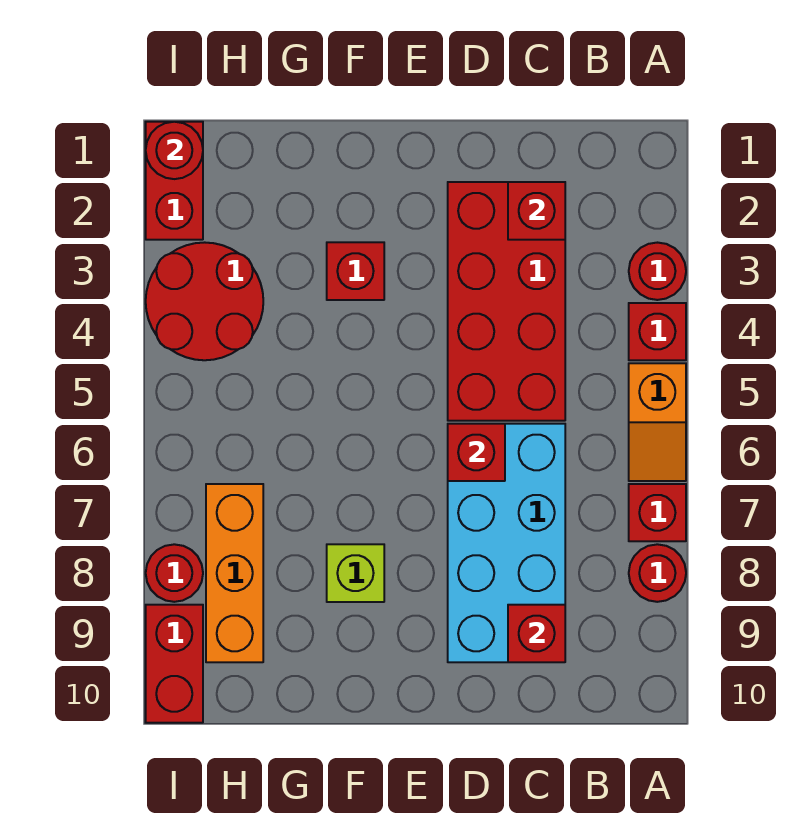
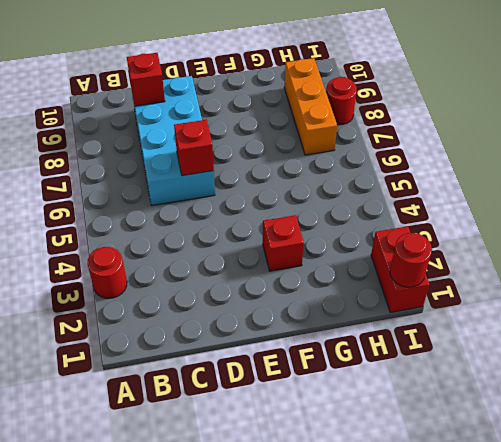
none -> red 1x1 brick [629,303,686,360]
none -> orange 1x2 slope [629,363,686,481]
none -> red 1x1 brick [629,484,686,541]

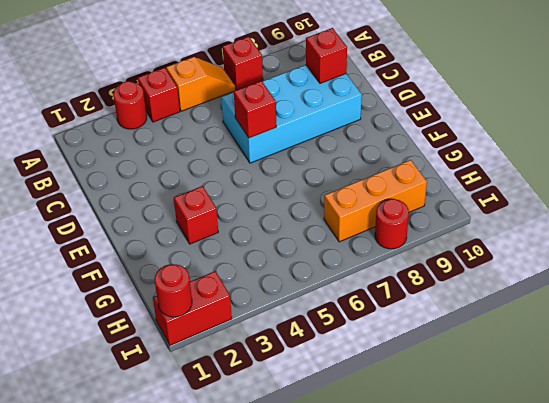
none -> red 1x1 round brick [629,544,686,602]
none -> red 2x4 brick [448,182,565,421]
none -> lime 1x1 brick [327,544,384,602]

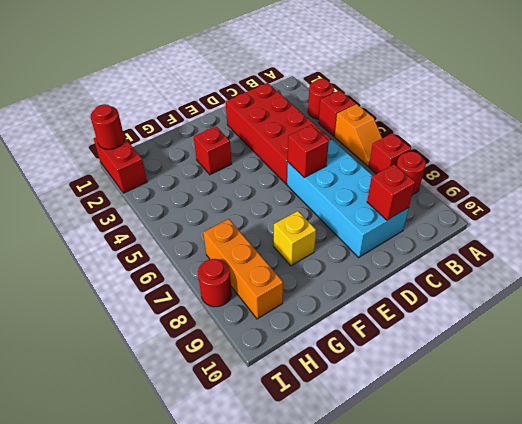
yellow 1x1 brick [274,211,316,266] -> lime 1x1 brick [327,544,384,602]
none -> red 2x2 round brick [146,242,263,360]
none -> red 1x2 brick [146,605,203,723]
none -> red 1x1 brick [508,182,565,240]

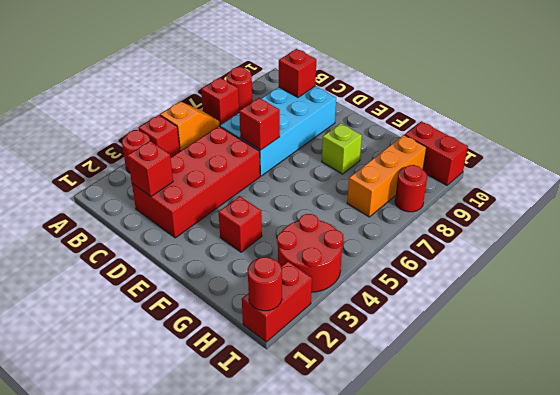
red 1x2 brick [405,121,468,185] -> red 1x2 brick turned to [146,605,203,723]

